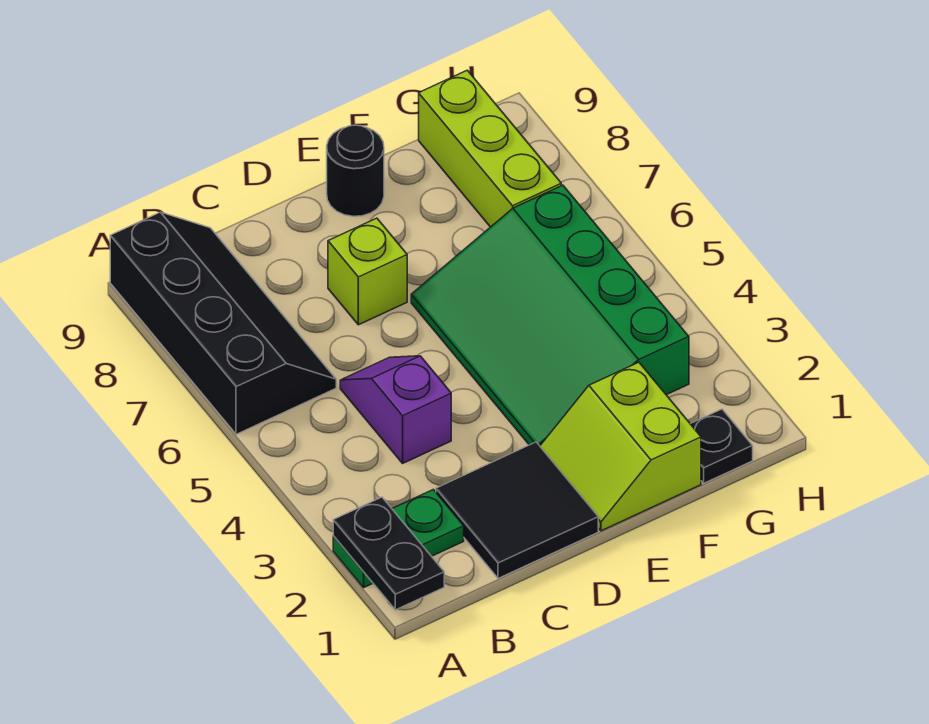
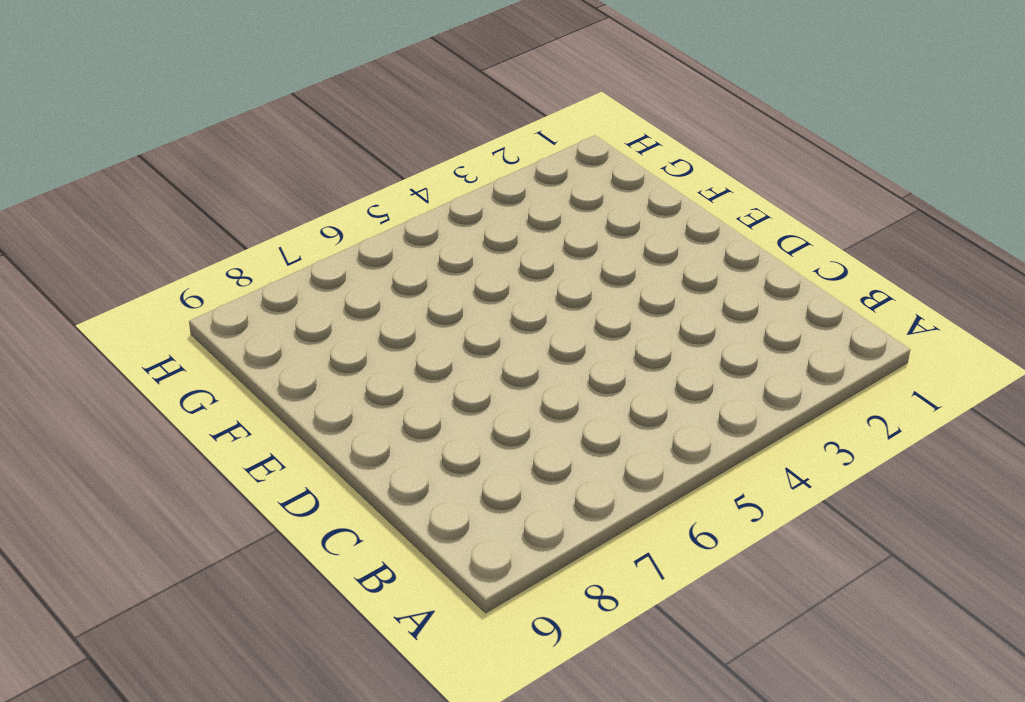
none -> green 1x2 plate [333,490,464,587]
none -> black 2x4 slope [110,212,336,434]

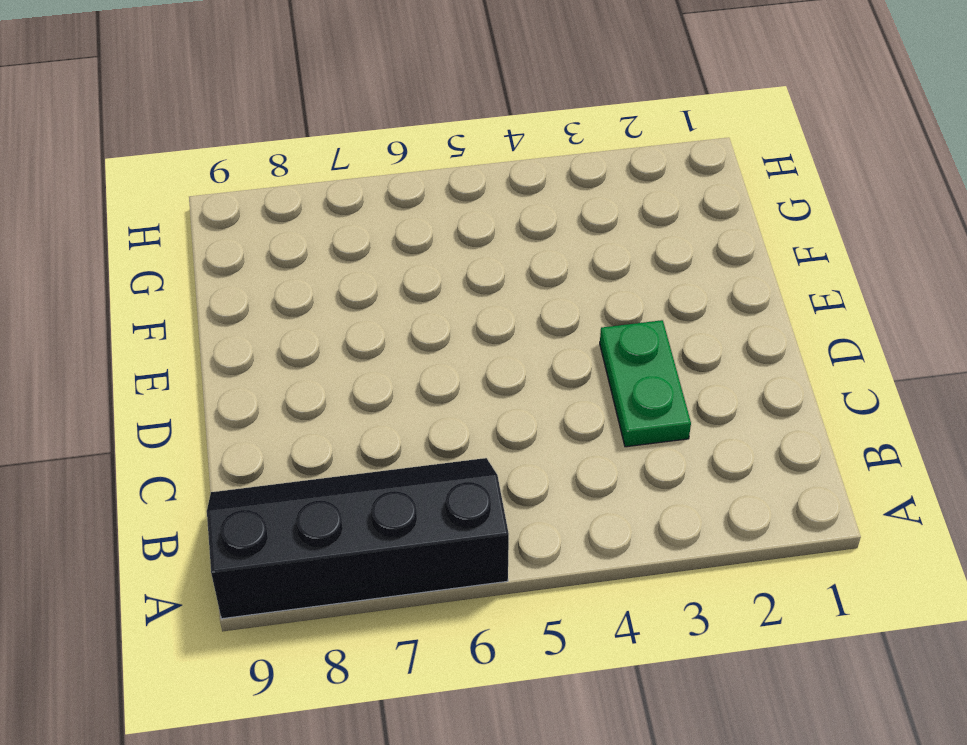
green 1x2 plate [600,320,691,447] -> green 1x2 plate moved to [333,490,464,587]
none -> black 2x2 tile [436,442,598,578]
none -> purple 1x2 slope [340,356,451,463]

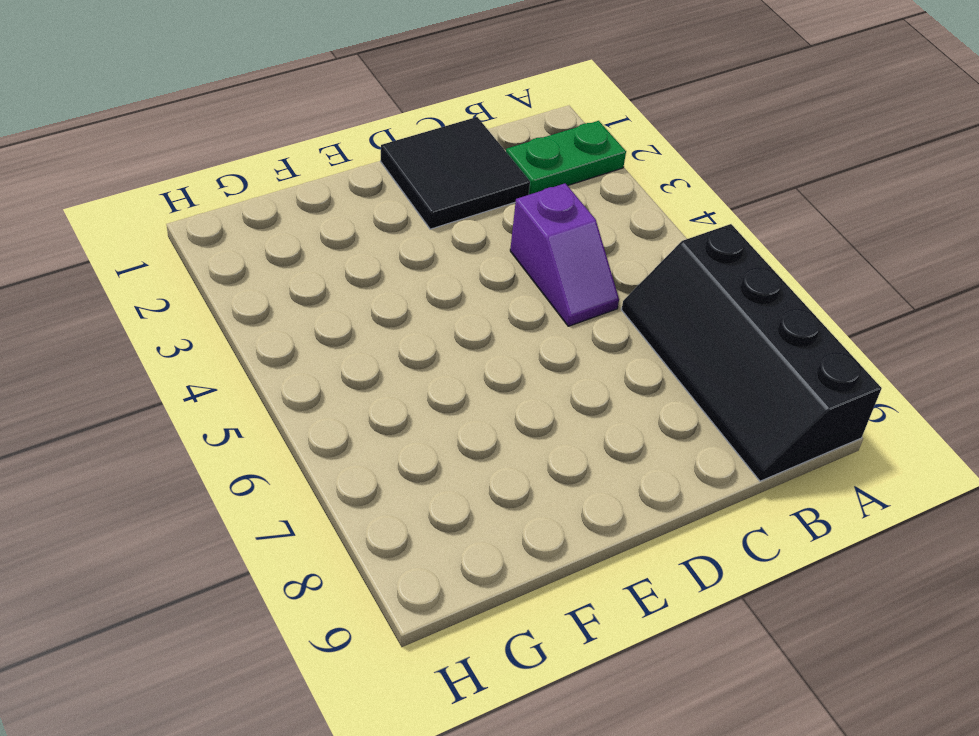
none -> lime 1x1 brick [328,218,407,325]
none -> lime 2x2 slope [540,362,701,531]

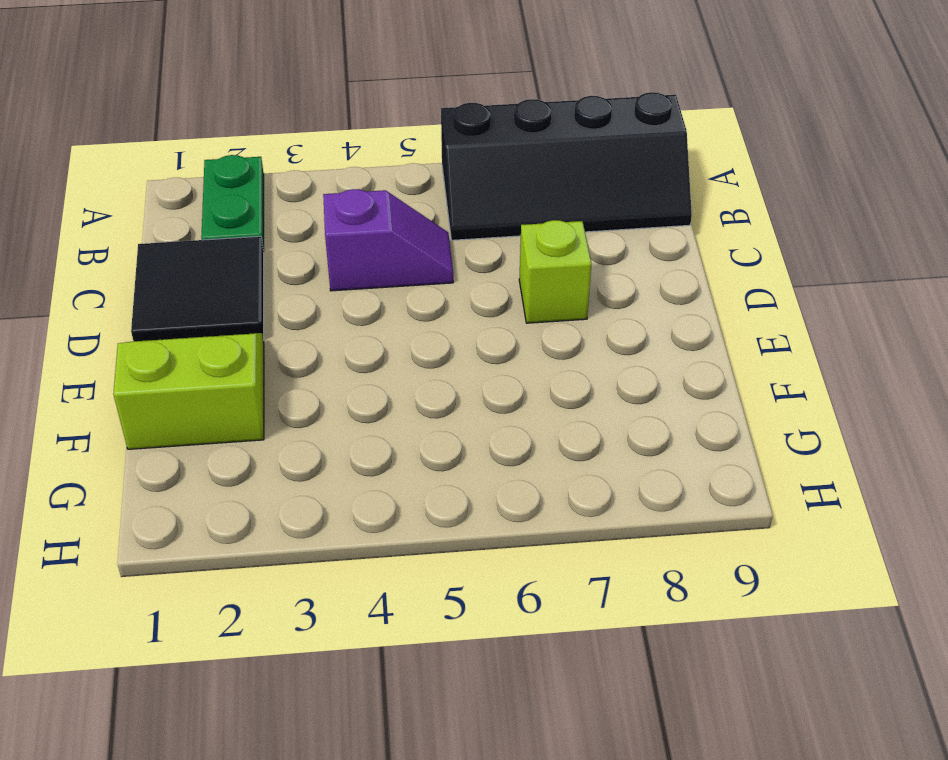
none -> green 3x4 slope [411,185,689,446]
none -> black 1x1 round brick [327,125,384,216]

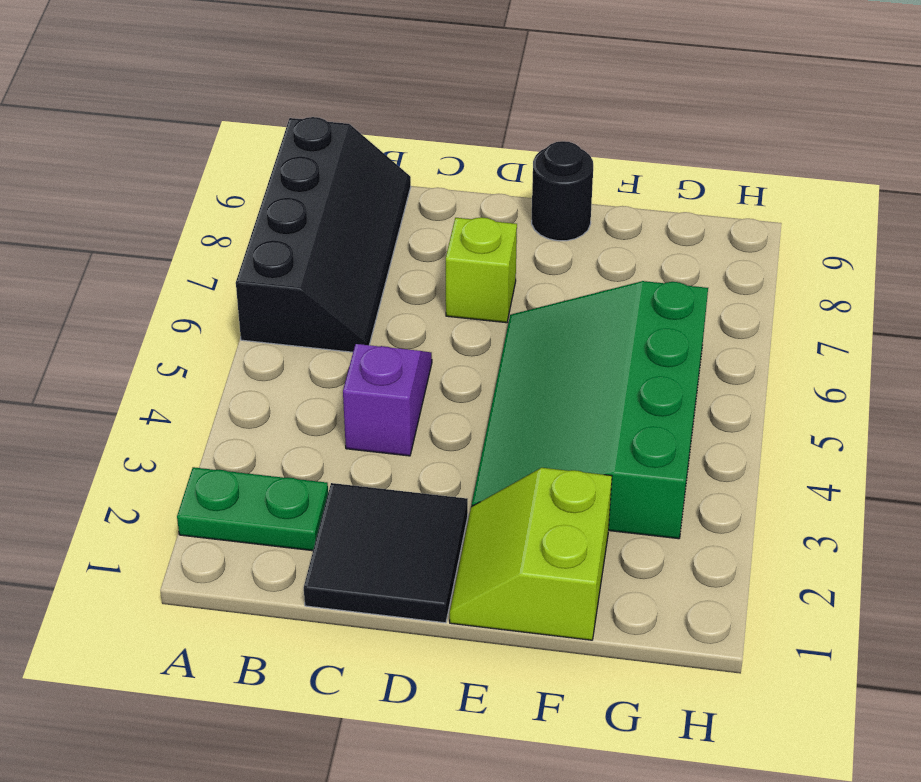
none -> black 1x1 plate [691,409,753,483]
none -> lime 1x3 brick [419,70,561,227]

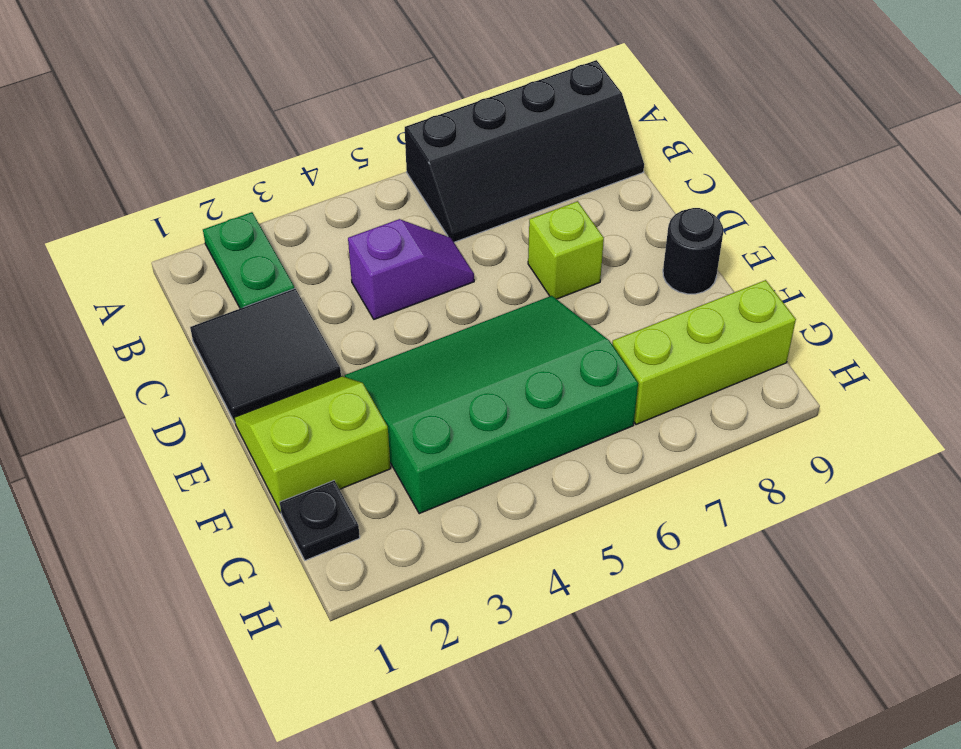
none -> black 1x2 plate [333,497,444,610]

